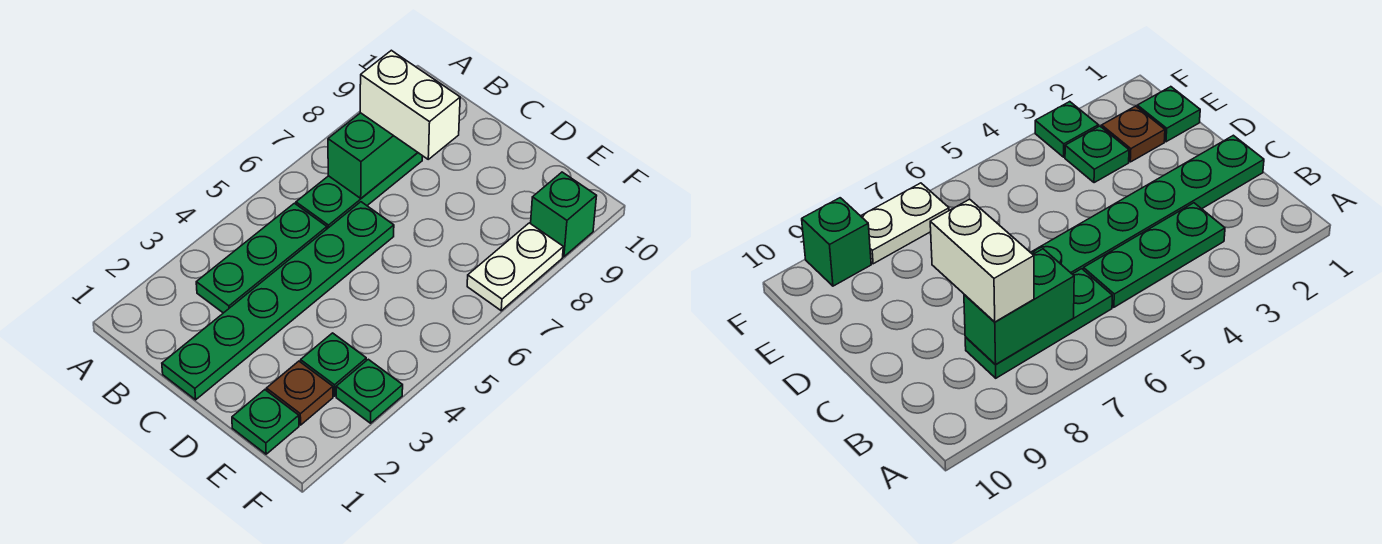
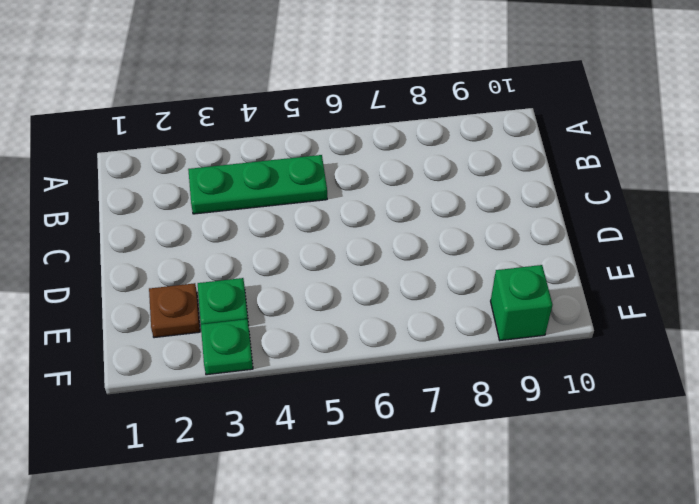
none -> green 1x3 plate [296,153,422,229]
none -> green 1x6 plate [162,202,394,400]

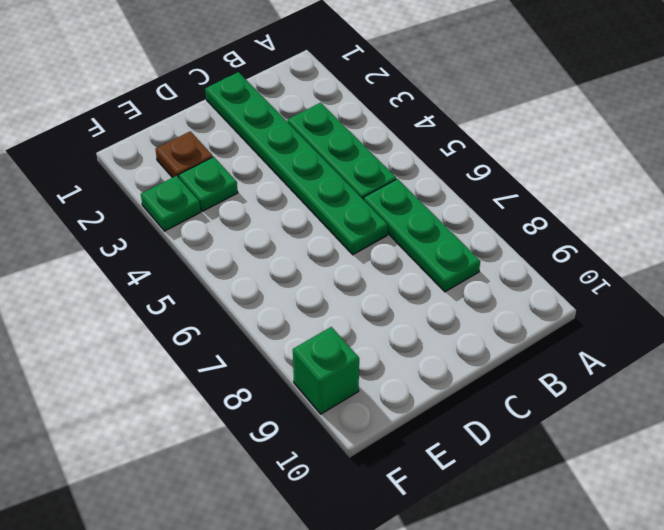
none -> green 1x1 plate [232,390,299,454]
none -> white 1x2 plate [467,223,563,311]

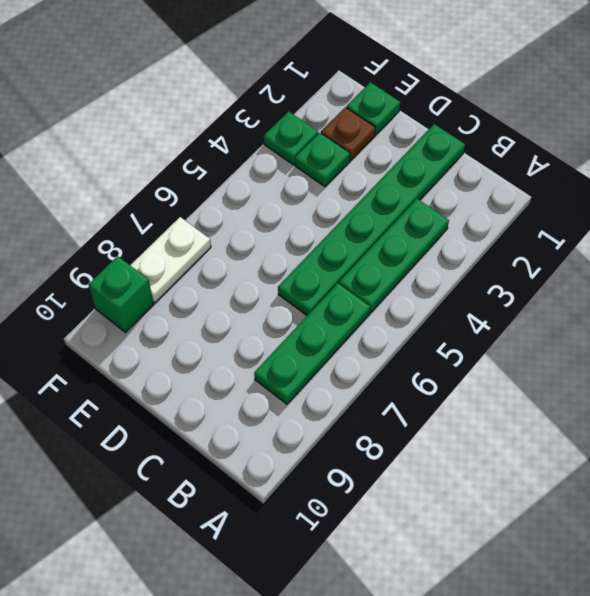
none -> green 1x2 brick [328,113,418,198]
none -> white 1x2 brick [360,50,460,159]

